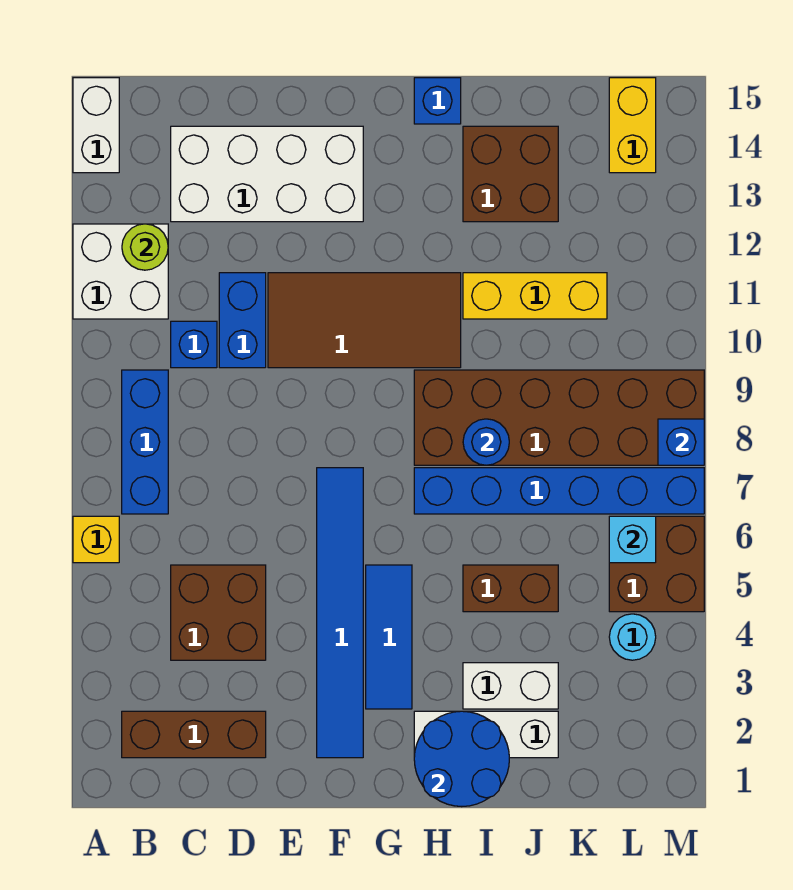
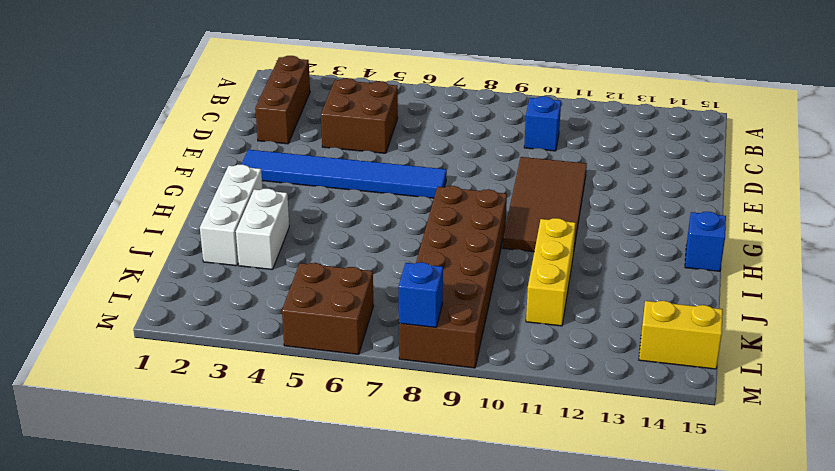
none -> yellow 1x1 brick [73,516,119,563]
none -> white 2x2 brick [73,224,168,319]
none -> white 1x2 brick [73,78,119,173]

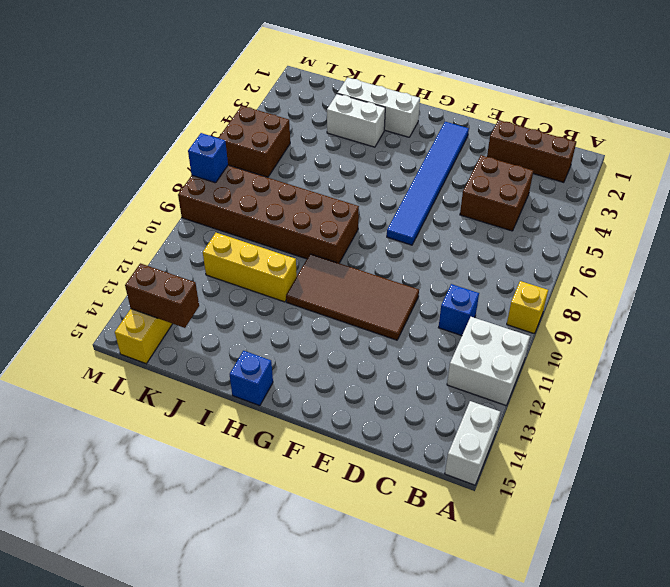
yellow 1x1 brick [507,281,548,334] -> yellow 1x1 brick moved to [73,516,119,563]
brown 1x2 brick [125,263,199,328] -> brown 1x2 brick moved to [463,565,558,612]
none -> blue 1x3 brick [122,370,168,514]
none -> white 2x4 brick [171,126,363,222]
none -> blue 1x2 brick [219,273,266,368]

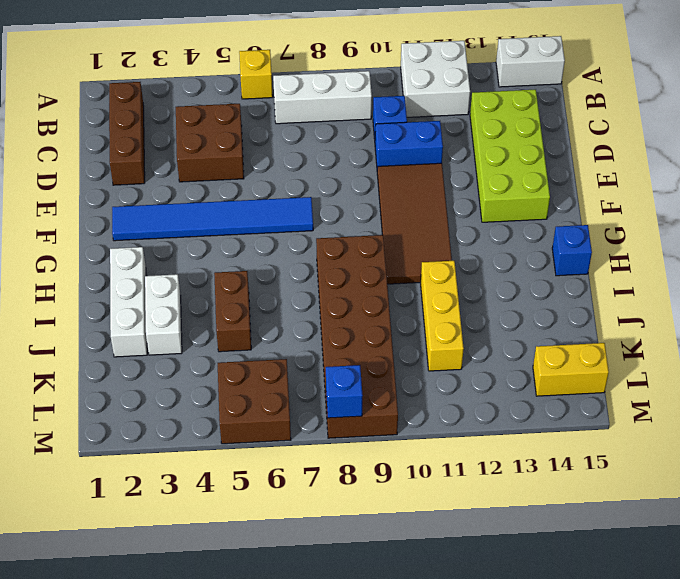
white 1x3 brick [273,71,372,124] -> blue 1x3 brick [122,370,168,514]
lime 2x4 brick [470,90,550,222] -> white 2x4 brick [171,126,363,222]
none -> blue 1x3 tile [366,565,412,709]
none -> blue 1x6 brick [414,468,704,514]
none -> brown 2x2 brick [463,126,558,222]

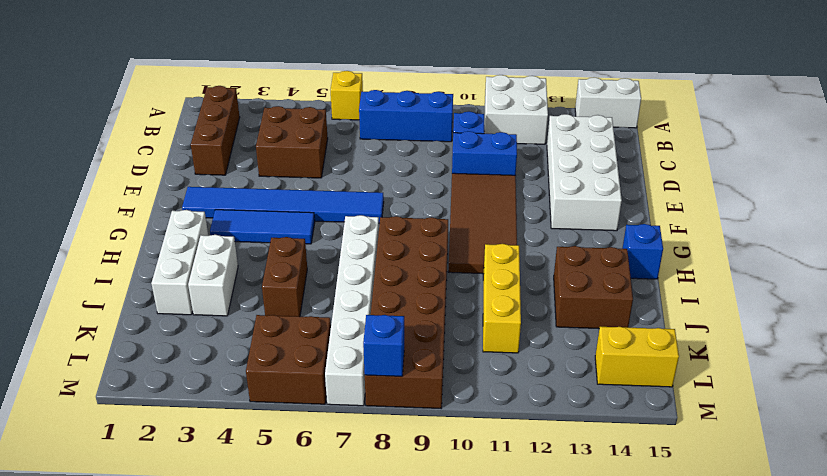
white 1x6 brick [325,215,379,406] -> blue 1x6 brick [414,468,704,514]
none -> cyan 1x1 round brick [609,614,656,660]
none -> lime 1x1 round brick [122,224,168,270]
none -> blue 2x2 round brick [414,711,509,807]

